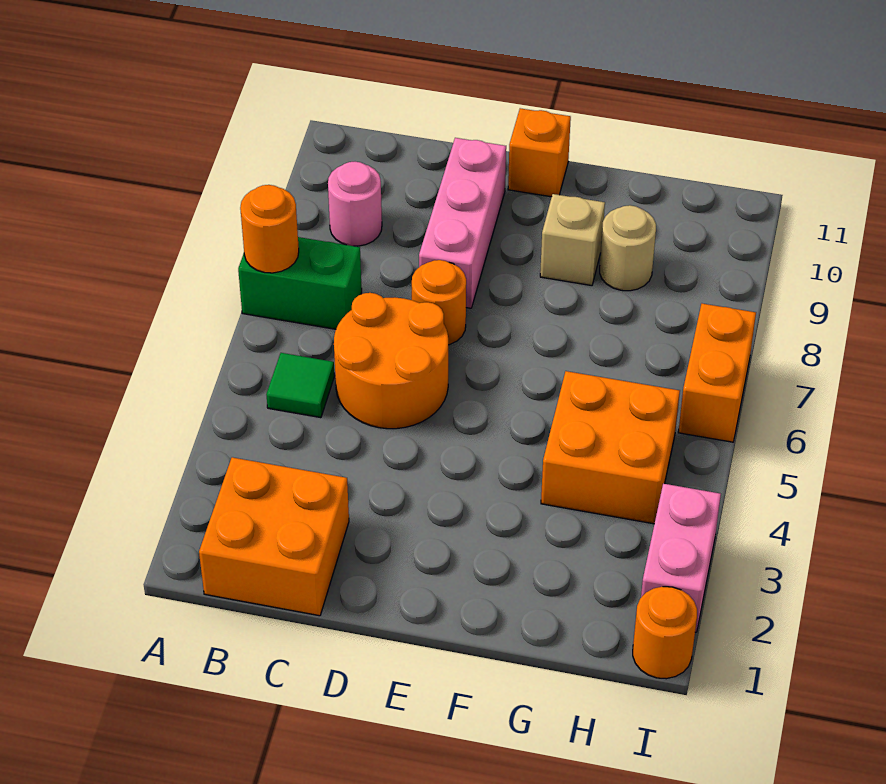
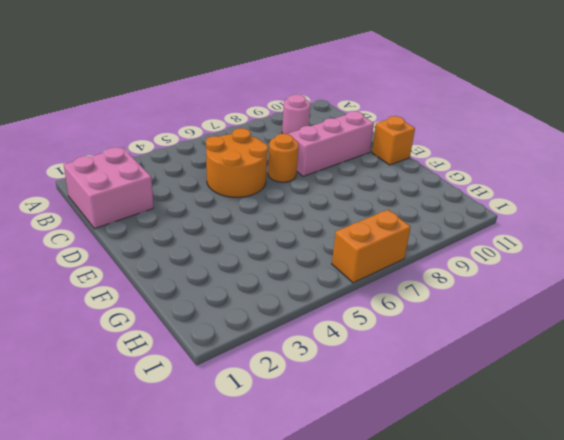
pink 2x2 brick [64,147,154,229] -> orange 2x2 brick [199,457,349,616]
none -> green 1x2 brick [238,237,362,329]
none -> green 1x1 tile [266,353,335,418]
none -> tan 1x1 brick [540,194,605,286]

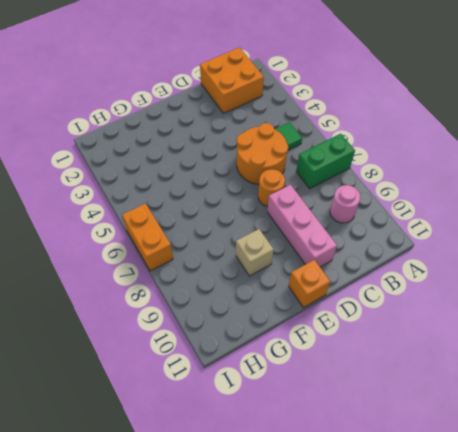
none -> orange 2x2 brick [541,371,680,524]
none -> tan 1x1 round brick [600,205,656,291]
none -> orange 1x1 round brick [633,587,697,679]

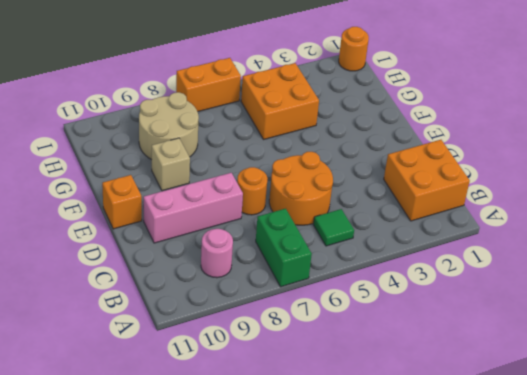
tan 2x2 round brick [139,92,199,160] -> tan 1x1 round brick [600,205,656,291]
none -> pink 1x2 brick [641,484,721,632]
none -> orange 1x1 round brick [240,185,299,273]

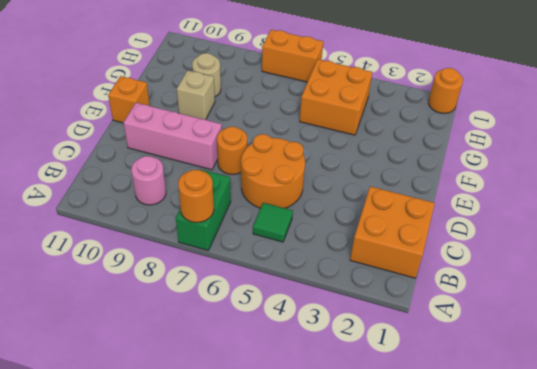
none -> pink 1x2 brick [641,484,721,632]

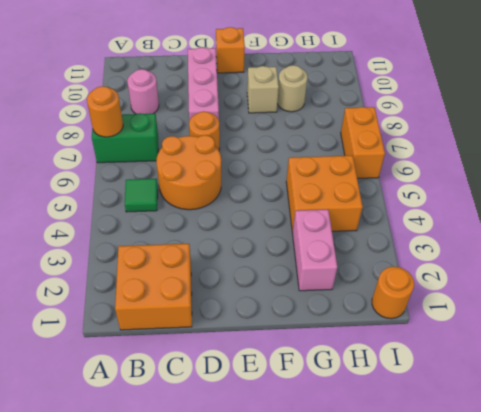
pink 1x2 brick [293,210,337,291] -> pink 1x2 brick moved to [641,484,721,632]

